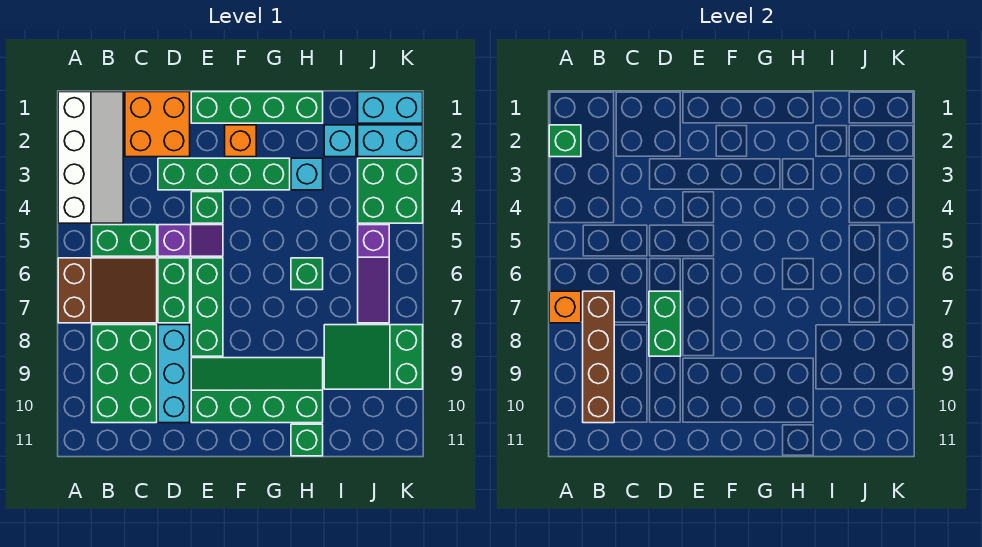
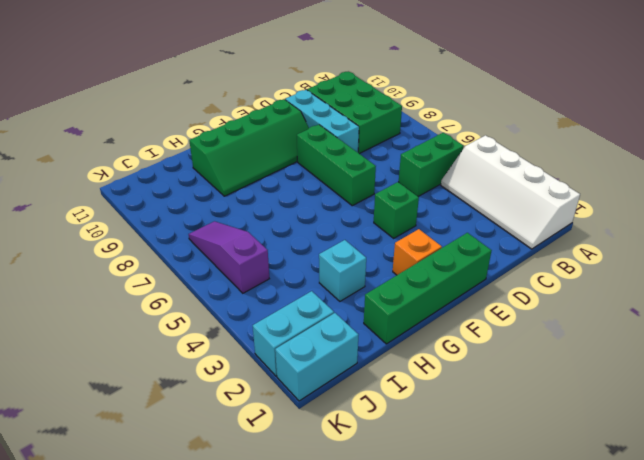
none -> brown 2x3 slope [58,258,157,323]
none -> orange 2x2 brick [125,92,190,157]
none -> green 1x4 brick [158,158,290,190]

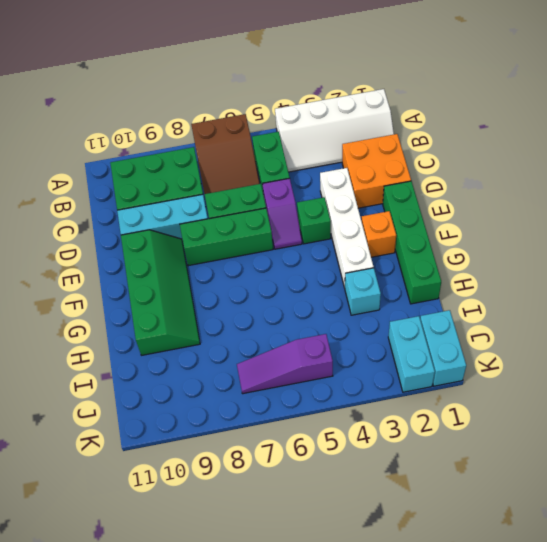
white 1x4 brick [320,168,374,288] -> green 1x4 brick [158,158,290,190]
none -> green 1x1 brick [291,258,323,290]
none -> green 1x1 brick [291,424,323,456]
none -> cyan 1x1 brick [324,125,356,157]

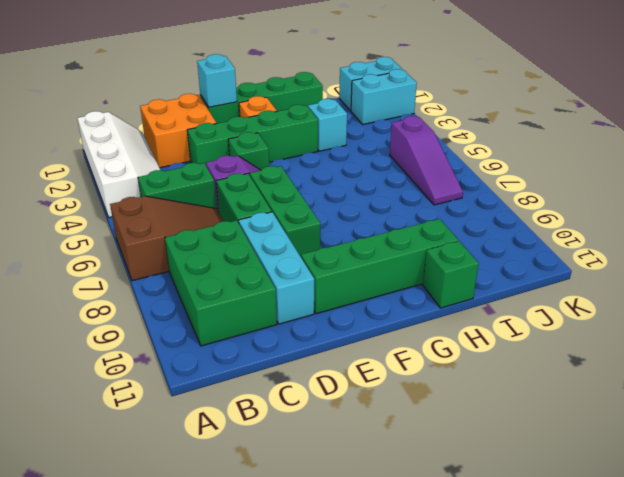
cyan 1x1 brick [197,54,237,107] -> cyan 1x1 brick moved to [324,125,356,157]
none -> green 1x1 brick [291,258,323,290]
none -> green 2x3 slope [324,325,423,389]
none -> green 2x2 brick [358,158,423,223]

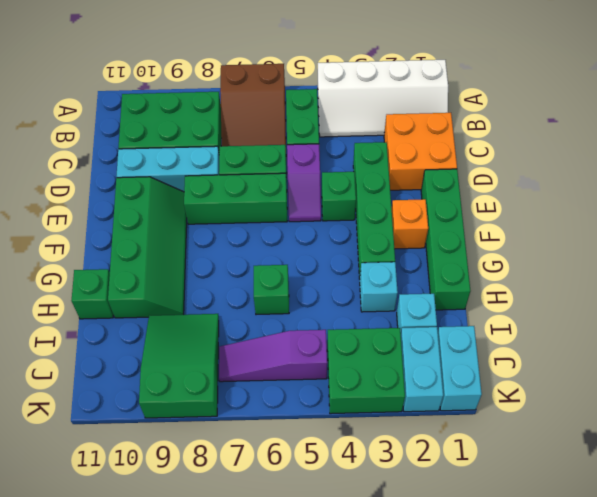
none -> green 1x1 brick [549,125,581,157]
none -> orange 1x1 brick [549,291,581,323]
none -> brown 1x4 brick [583,291,614,423]

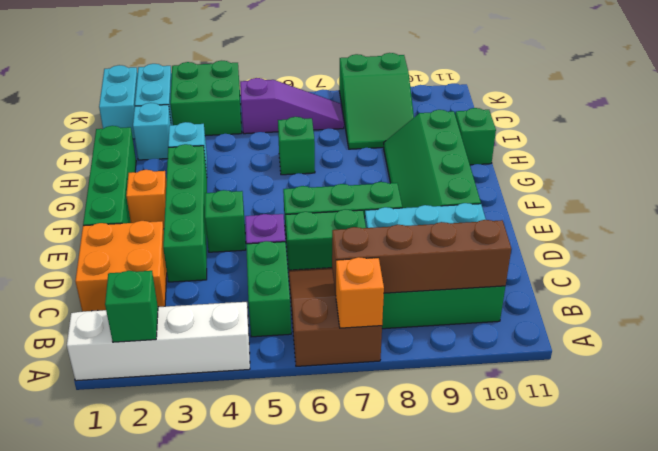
none -> green 1x2 brick [649,291,681,356]

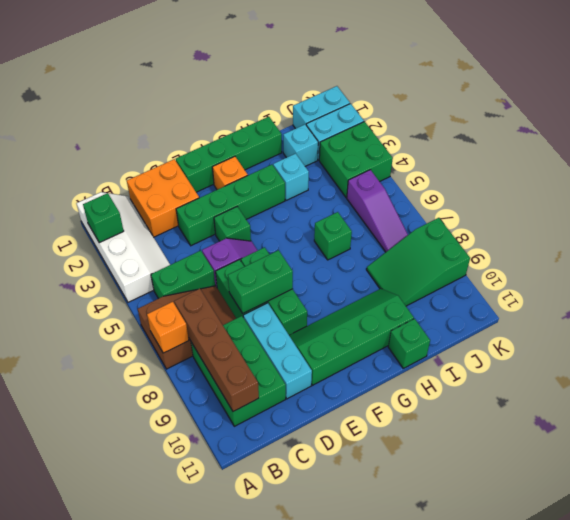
green 1x2 brick [228,250,293,313] -> green 1x2 brick turned to [649,291,681,356]

